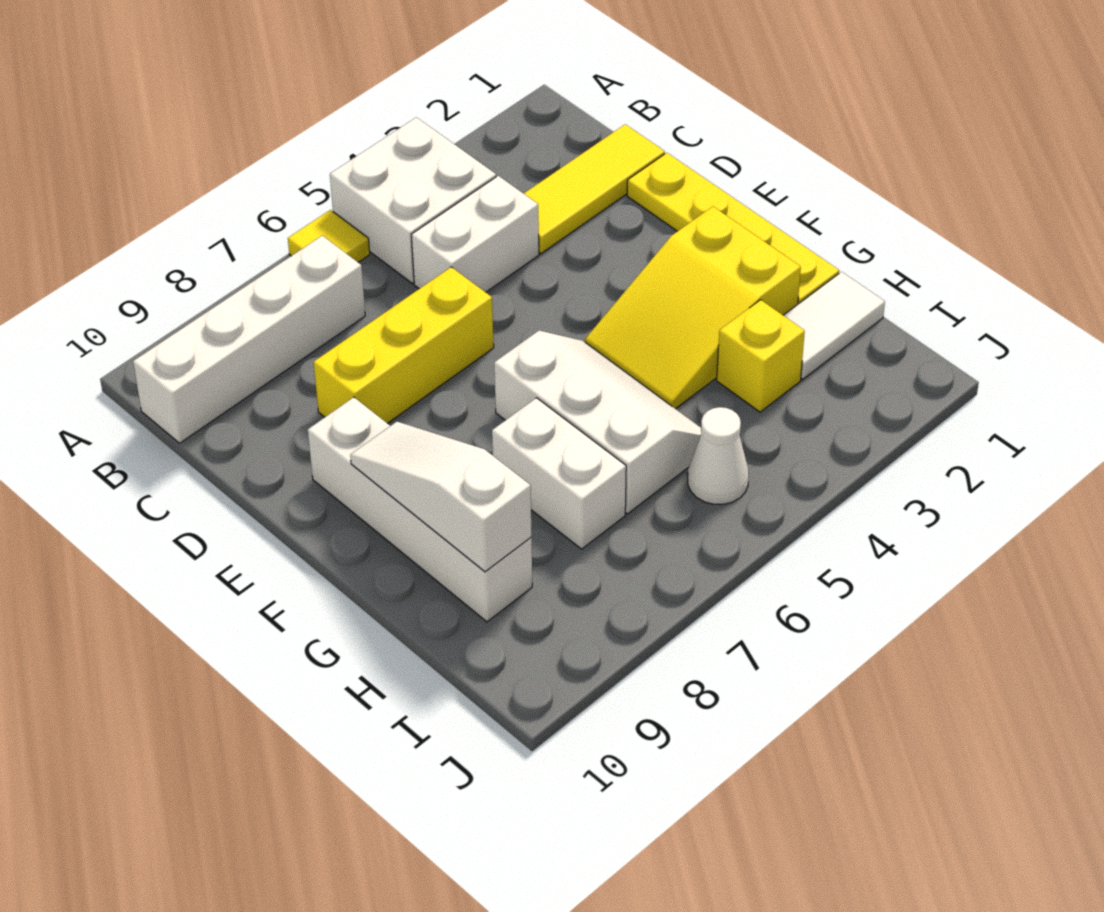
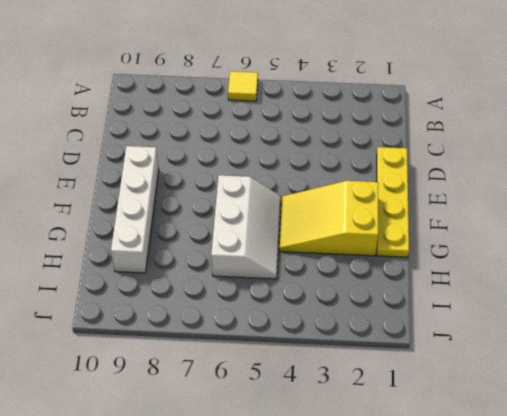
none -> white 2x2 brick [330,117,496,283]
none -> white 1x4 brick [133,236,365,443]
none -> yellow 1x3 tile [524,124,665,254]

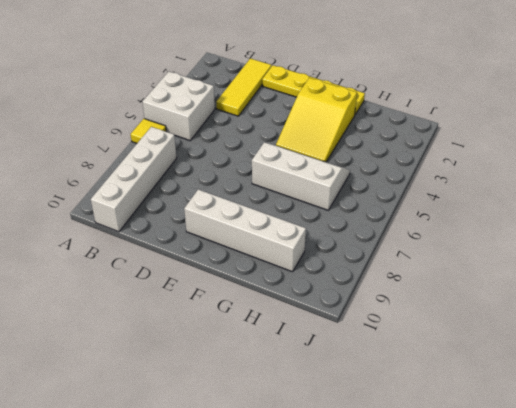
none -> white 1x2 brick [411,176,539,292]
none -> yellow 1x3 brick [314,267,494,424]
none -> white 1x2 brick [492,398,626,549]

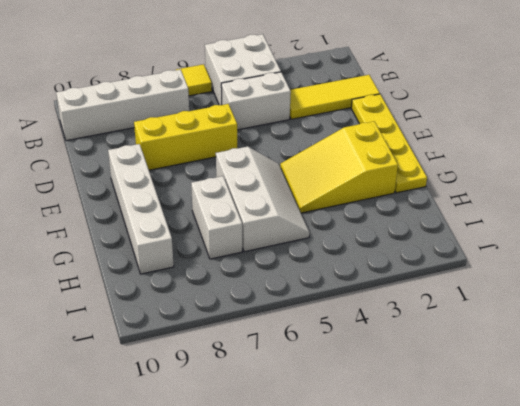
none -> white 1x2 tile [783,272,885,380]
none -> yellow 1x1 brick [717,300,805,412]
none -> white 1x1 cone [688,407,749,504]

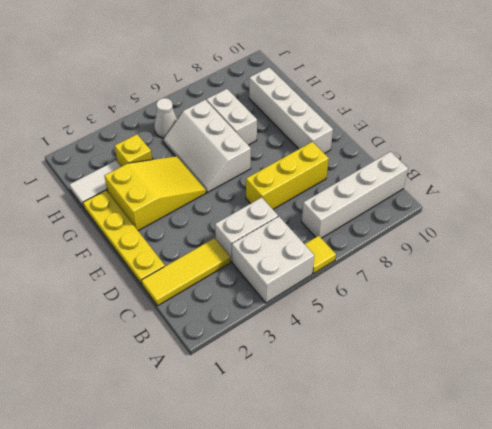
none -> white 1x3 slope [350,422,532,572]

